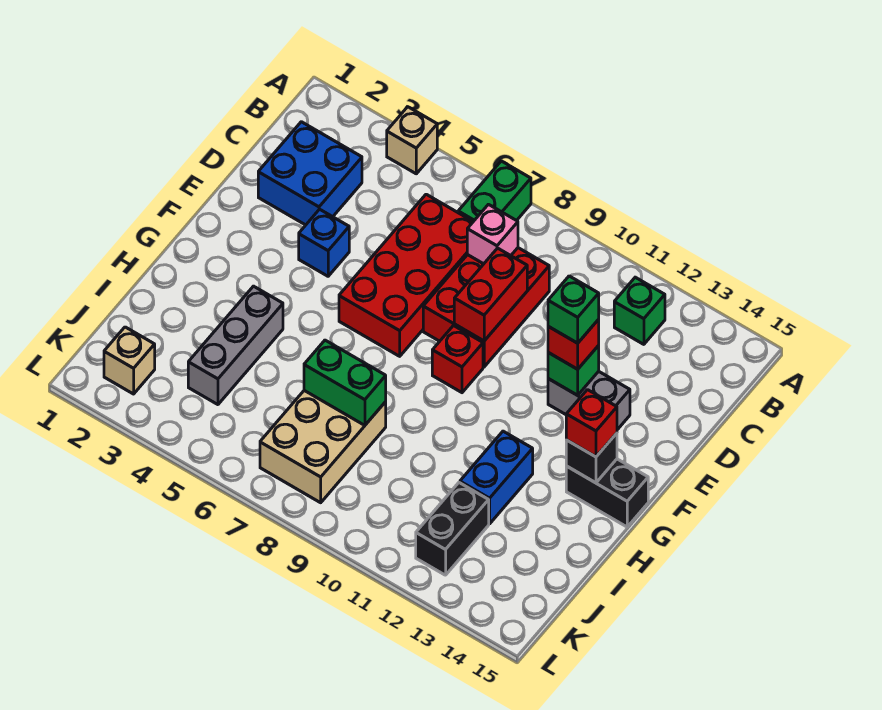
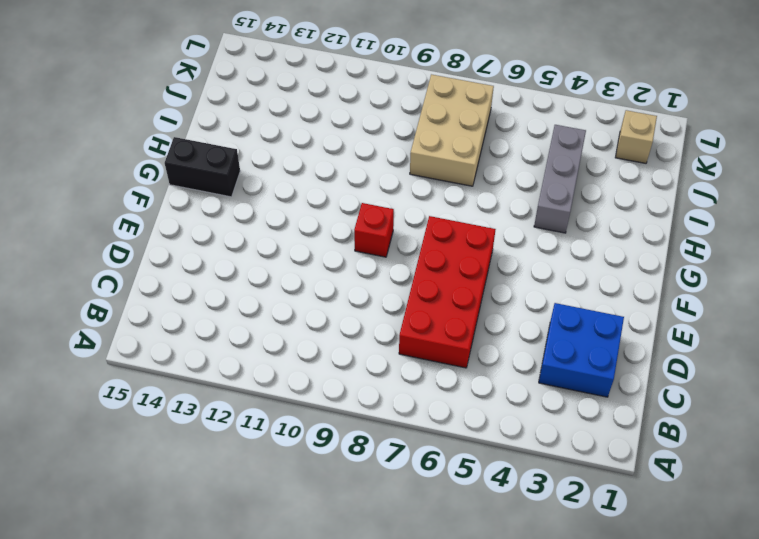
none -> tan 1x1 brick [387,107,437,174]
none -> green 1x2 brick [458,161,531,221]
none -> green 1x1 brick [614,277,665,344]

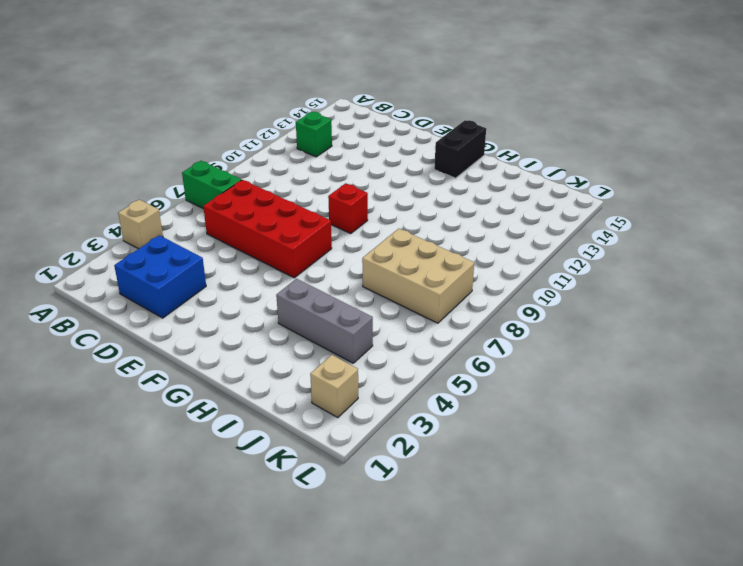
none -> red 2x3 brick [423,248,549,367]
none -> blue 1x1 brick [299,209,349,276]
none -> grey 1x2 brick [548,371,630,430]

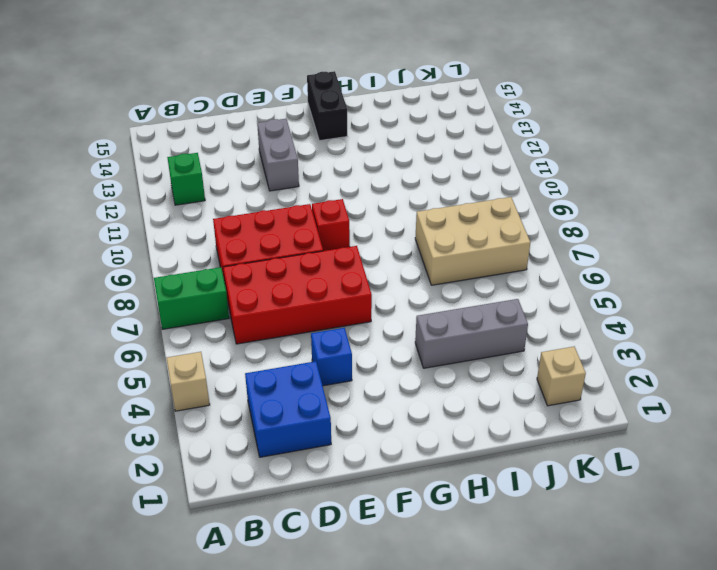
none -> blue 1x2 brick [460,431,533,524]
none -> black 1x2 brick [416,483,489,575]
none -> pink 1x1 brick [467,204,518,264]

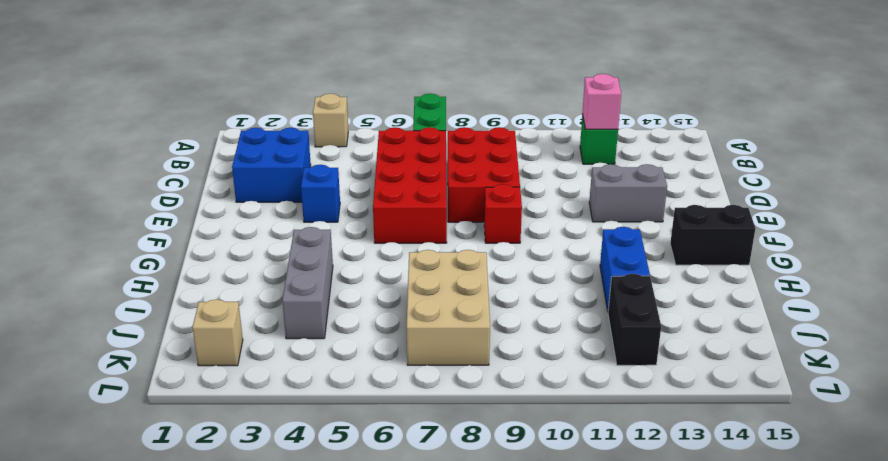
pink 1x1 brick [583,74,621,129] -> pink 1x1 brick moved to [467,204,518,264]
none -> red 1x2 brick [454,248,527,341]
none -> green 1x1 brick [548,346,599,395]
none -> black 1x1 brick [566,433,617,483]

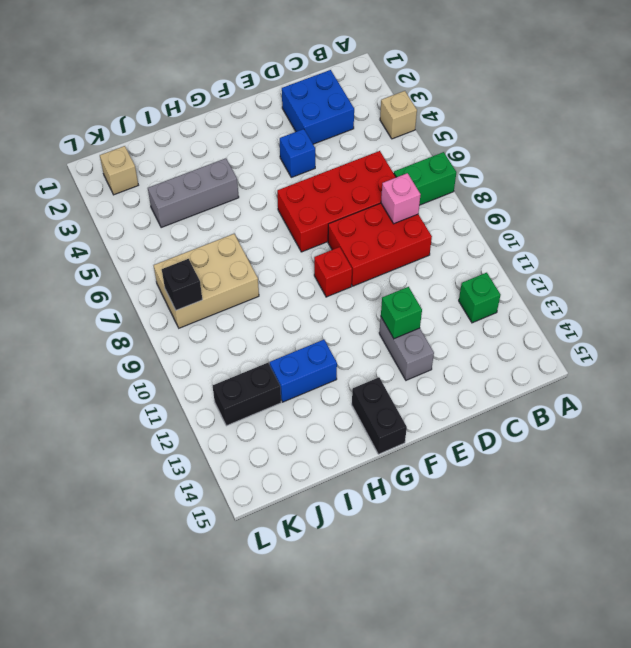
black 1x1 brick [162,259,202,310] -> black 1x1 brick moved to [566,433,617,483]
none -> red 1x2 brick [454,248,527,341]
none -> green 1x2 brick [304,340,386,425]
none -> red 1x1 brick [548,319,599,369]

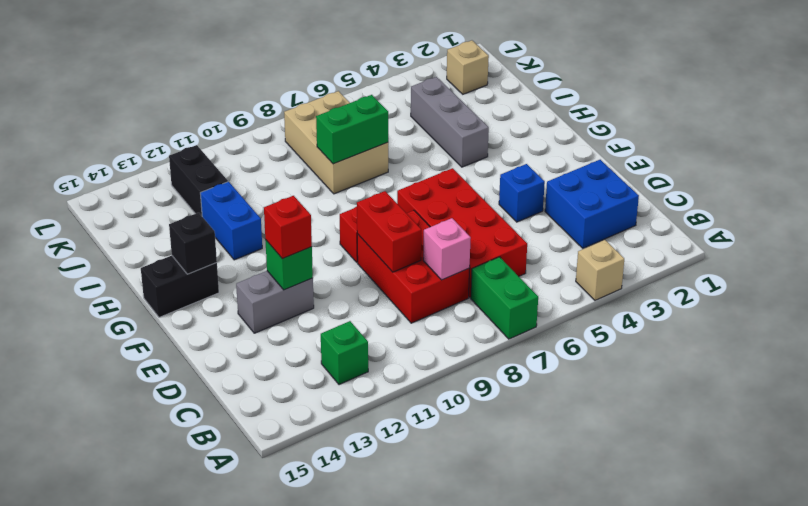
none -> red 1x1 brick [566,390,617,457]
none -> green 1x1 brick [548,276,599,343]

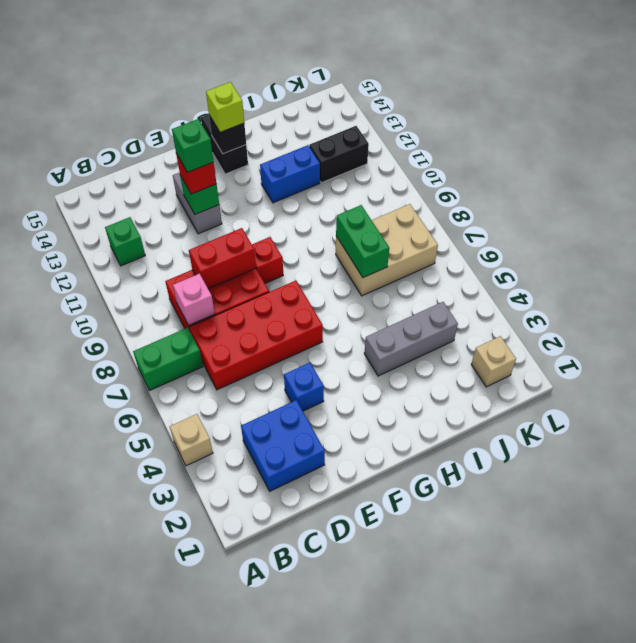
lime 1x1 brick [206,82,244,132] -> red 1x1 brick [566,390,617,457]

